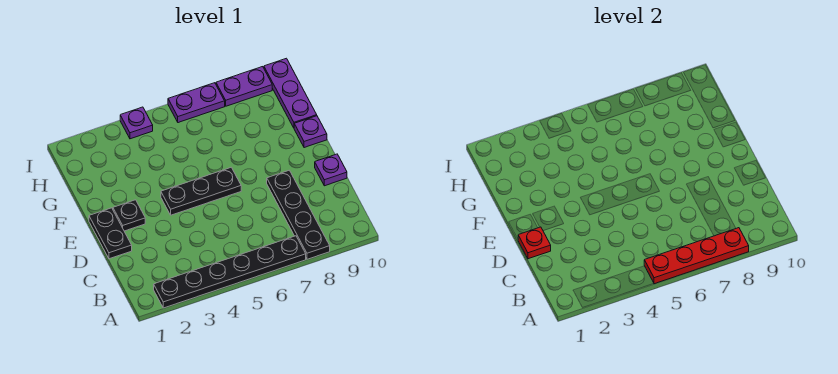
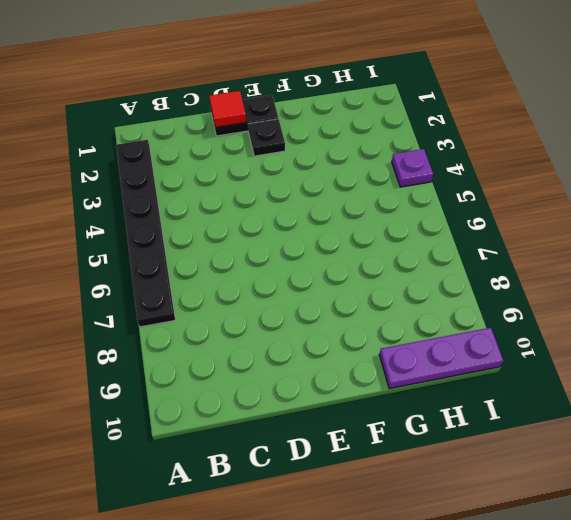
red 1x1 tile [209,91,246,127] -> red 1x1 plate [518,227,551,259]
none -> black 1x4 plate [267,170,330,259]
none -> purple 1x1 plate [315,154,347,186]
none -> black 1x3 plate [161,167,241,215]

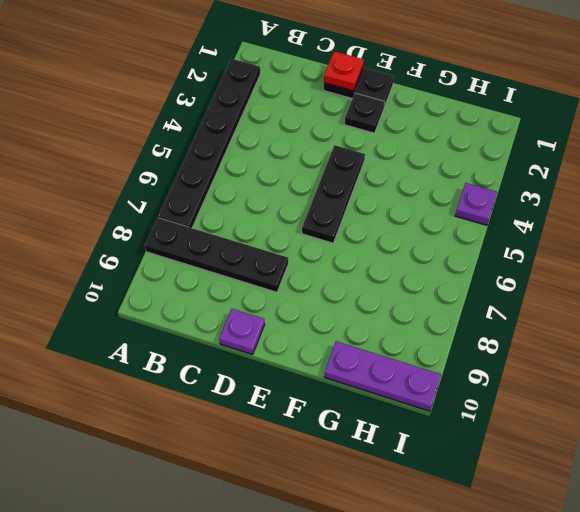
none -> purple 1x1 plate [294,116,327,148]
none -> purple 1x2 plate [168,83,225,123]
none -> purple 1x2 plate [216,67,272,106]

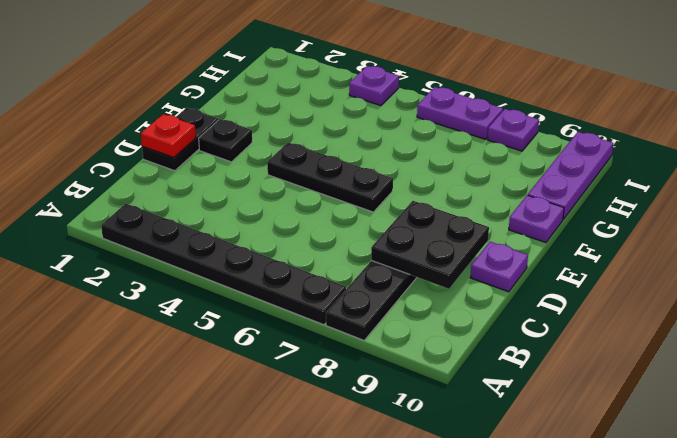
black 2x2 plate [371,201,489,289] -> none
purple 1x1 plate [488,109,539,151] -> purple 1x2 plate [216,67,272,106]
none -> red 1x4 plate [644,228,749,284]

